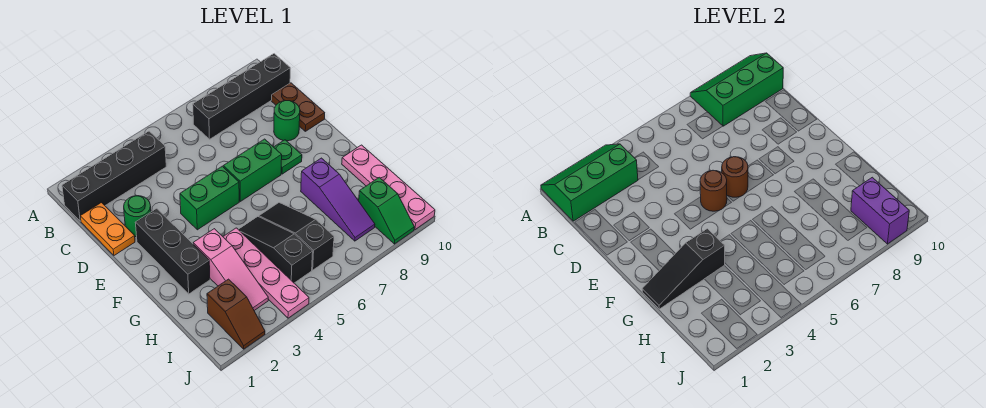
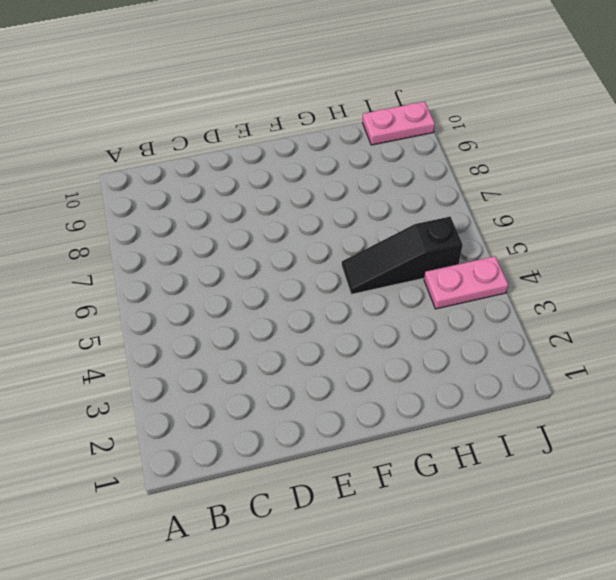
pink 1x2 plate [424,256,508,309] -> pink 1x4 plate [223,228,309,318]
pink 1x2 plate [363,102,435,145] -> pink 1x4 plate [342,145,435,230]
none -> black 1x4 brick [62,131,166,221]
none -> black 1x4 brick [193,54,290,139]
none -> orange 1x2 plate [80,203,135,255]

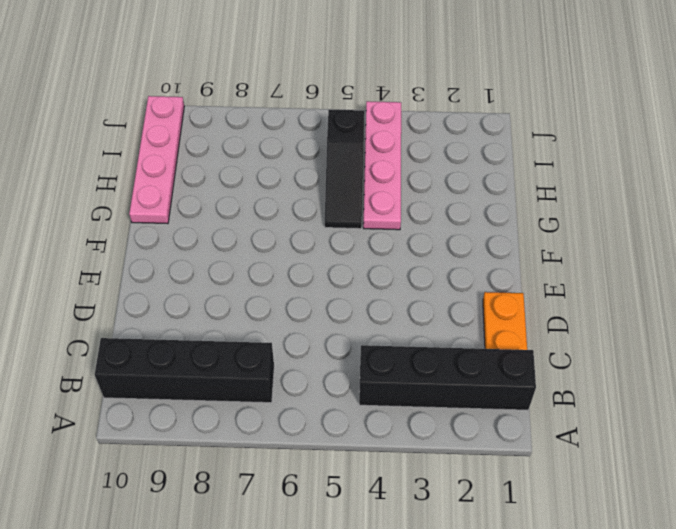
none -> brown 1x2 plate [272,83,325,131]
none -> green 1x1 round brick [124,196,151,237]
none -> green 1x1 round brick [274,101,300,141]

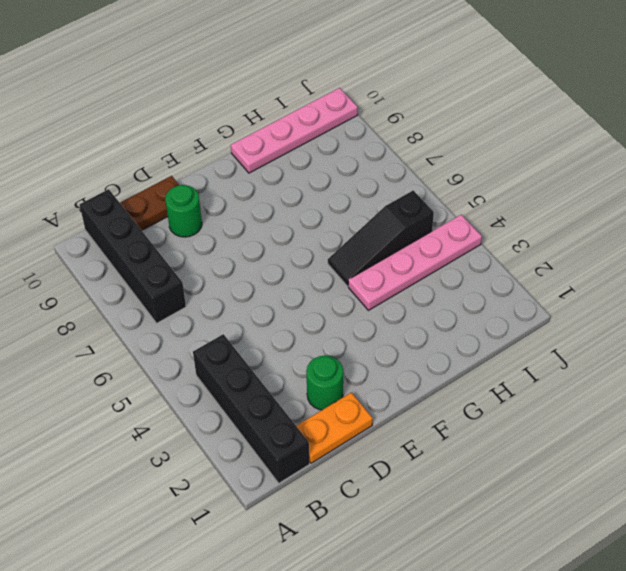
none -> black 1x3 brick [135,209,210,294]
none -> green 1x2 brick [180,166,239,230]
none -> green 1x2 brick [223,139,282,201]

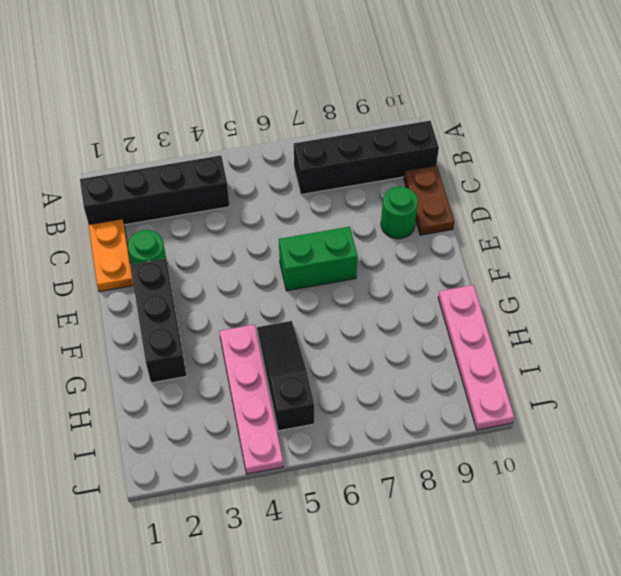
none -> green 1x2 brick [180,166,239,230]
none -> green 1x1 plate [274,140,302,174]
none -> pink 1x3 slope [193,229,268,311]

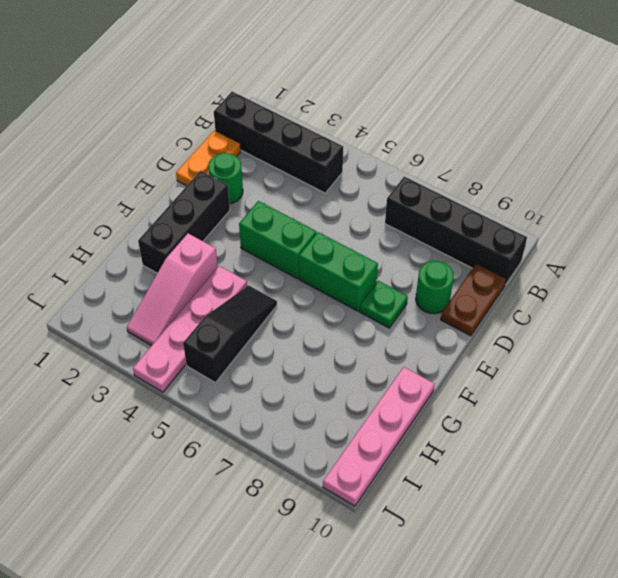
none -> black 1x3 slope [259,203,334,270]
none -> purple 1x3 slope [301,158,375,241]
none -> brown 1x2 slope [207,279,265,349]

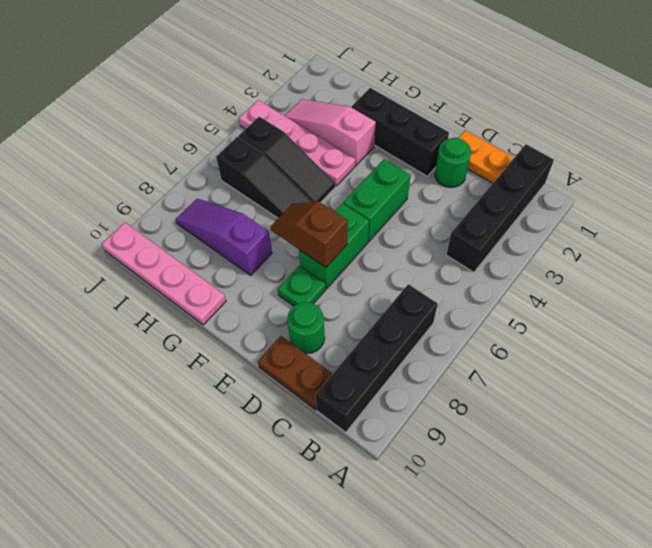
brown 1x2 slope [271,201,348,267] -> brown 1x2 slope moved to [207,279,265,349]
none -> green 1x2 slope [359,177,414,244]
none -> green 2x3 slope [541,144,638,221]
none -> green 2x3 slope [690,53,783,126]

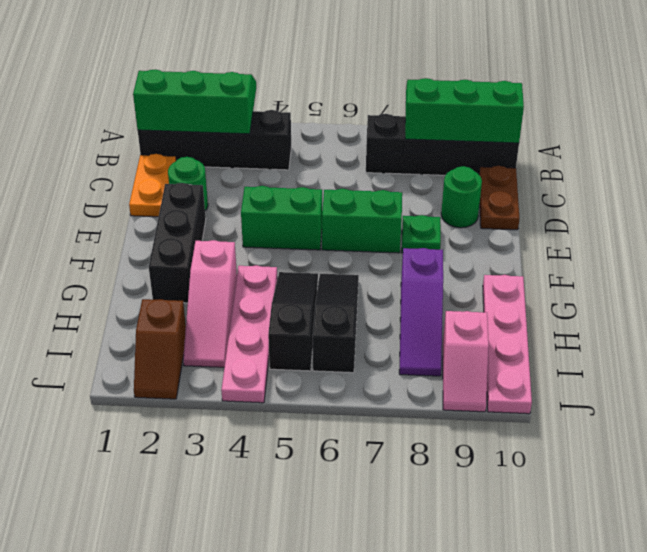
pink 1x2 slope [443,311,489,412] -> green 1x2 slope [359,177,414,244]
none -> brown 1x1 round brick [700,171,727,211]
none -> brown 1x1 round brick [722,157,748,197]
none -> black 1x3 slope [642,229,725,309]

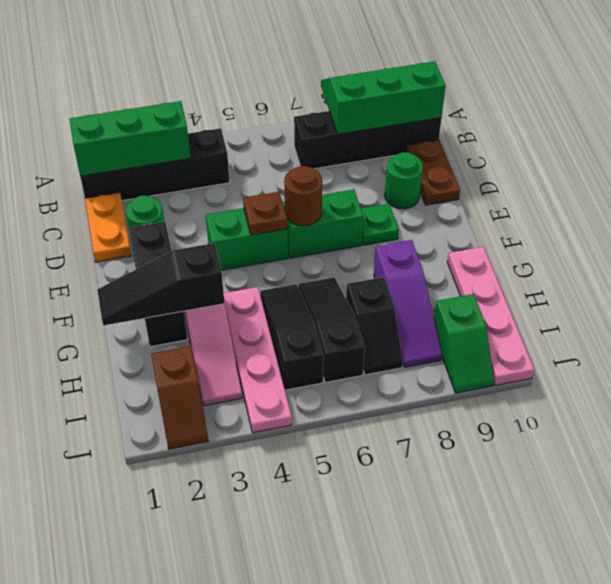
brown 1x1 plate [243,192,287,235] -> brown 1x1 round brick [700,171,727,211]
black 1x2 slope [346,277,403,375] -> none
none -> purple 1x2 brick [851,177,909,244]

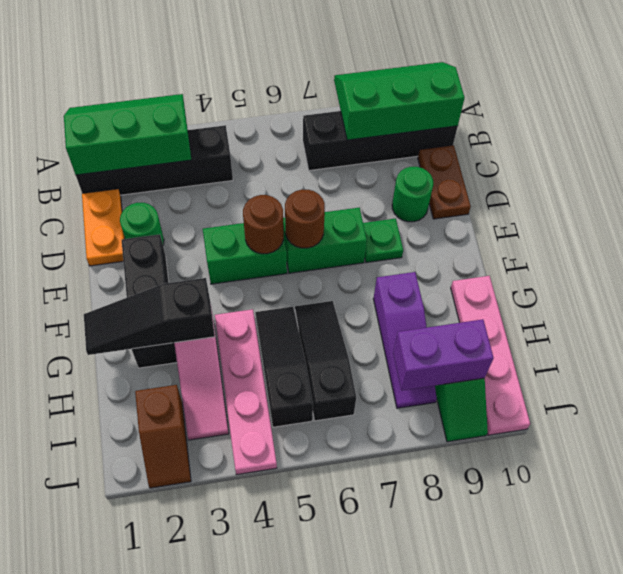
purple 1x2 brick [393,319,494,390] -> purple 1x2 brick turned to [851,177,909,244]

